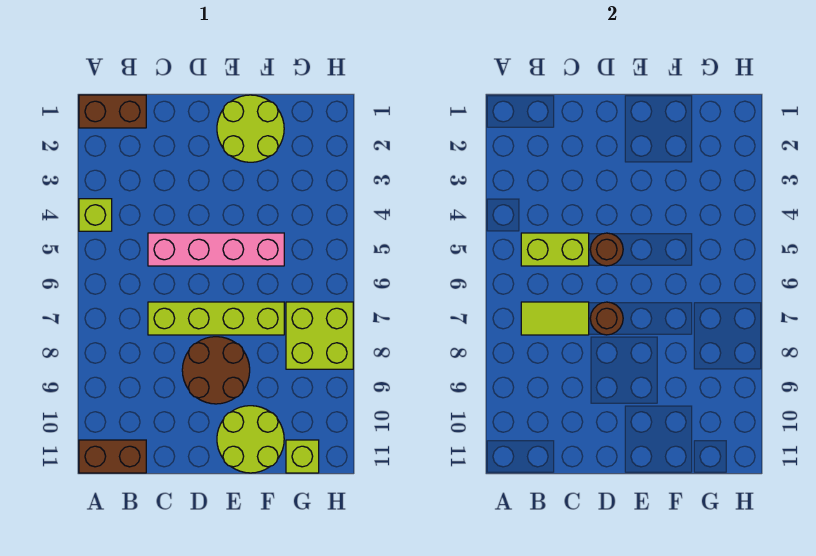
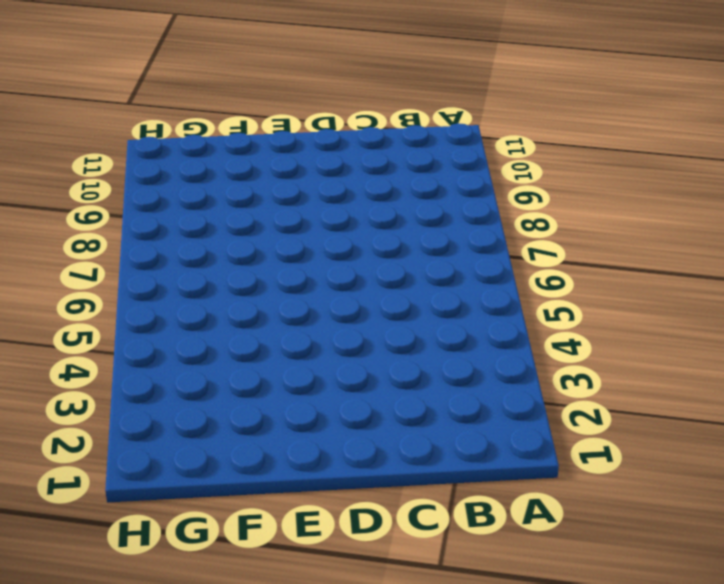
none -> brown 1x2 brick [79,95,146,128]
none -> lime 1x1 brick [79,199,112,231]
none -> brown 1x2 brick [79,440,146,473]

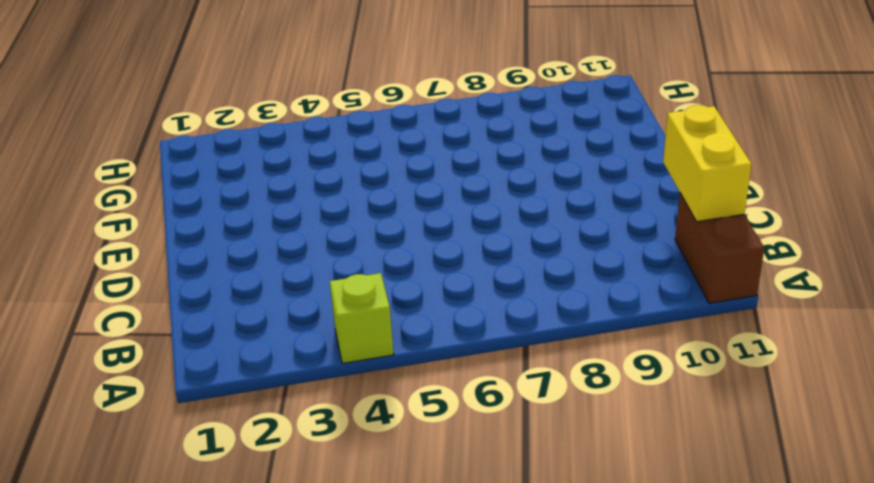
yellow 1x2 brick [663,105,752,222] -> none
none -> brown 1x2 brick [79,95,146,128]
none -> pink 1x4 brick [148,233,284,266]
none -> lime 1x4 brick [148,302,284,335]

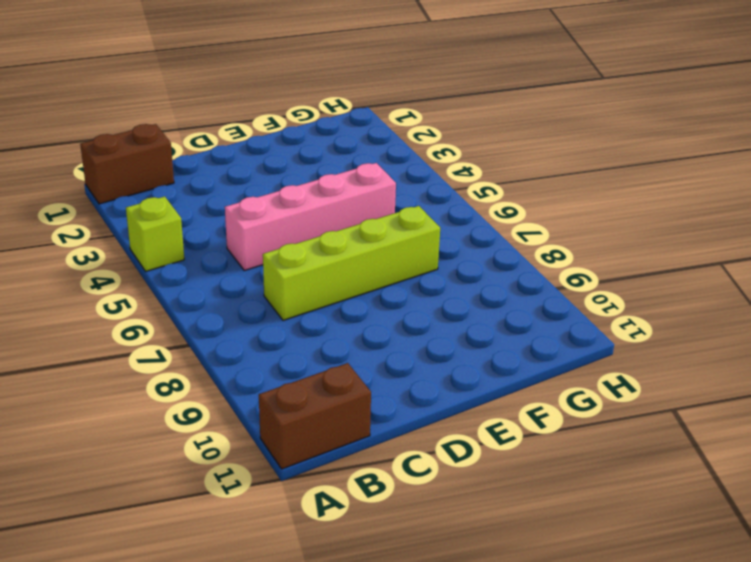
none -> brown 2x2 round brick [182,337,250,404]
none -> lime 2x2 round brick [217,95,284,162]
none -> lime 2x2 round brick [217,406,284,473]

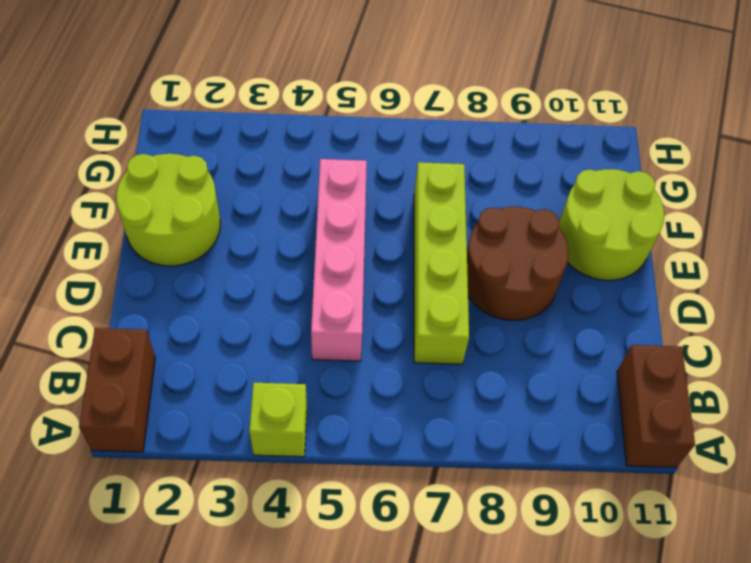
none -> lime 2x2 brick [286,302,353,369]
none -> lime 1x1 brick [286,440,319,473]
none -> lime 1x2 brick [521,233,589,266]

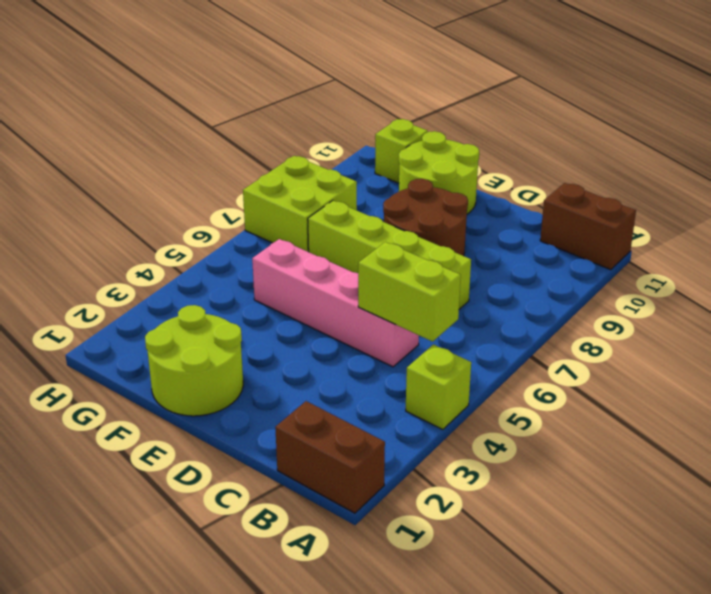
none -> lime 1x2 tile [521,302,589,335]
none -> brown 1x1 round brick [590,233,623,266]
none -> brown 1x1 round brick [590,302,623,335]

